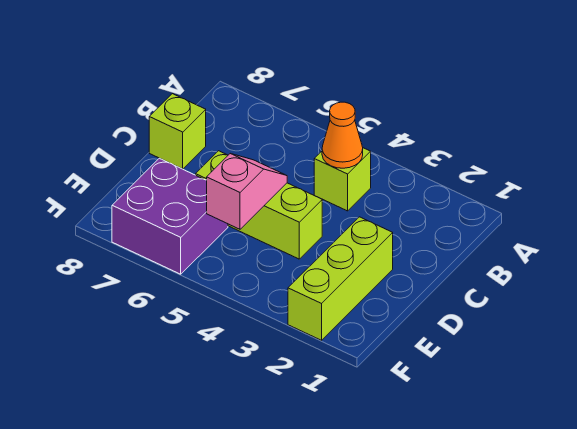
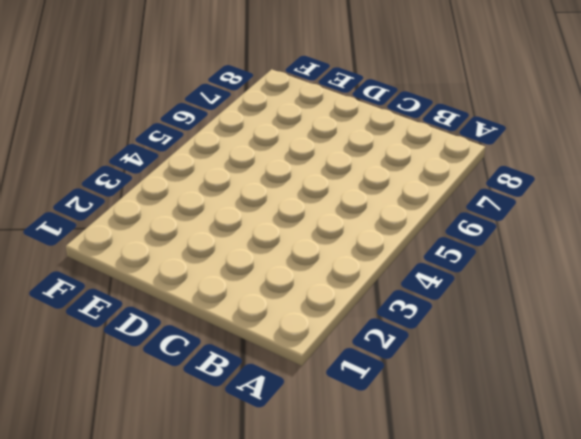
none -> lime 1x1 brick [314,148,371,211]
none -> lime 1x1 brick [149,94,206,169]

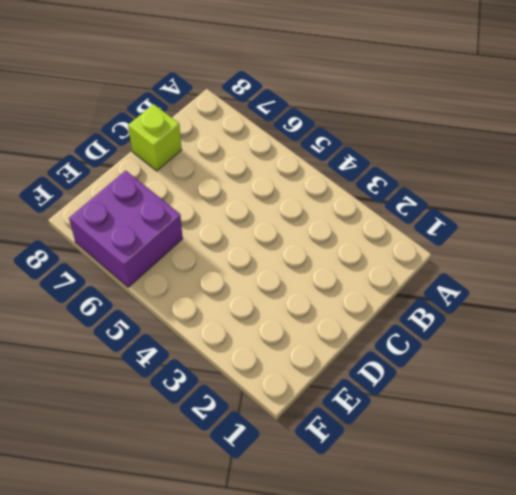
none -> lime 1x1 brick [314,148,371,211]
none -> lime 1x3 brick [288,217,393,340]

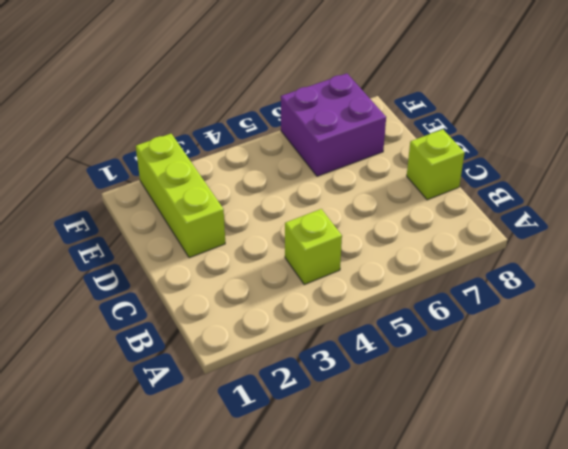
none -> lime 1x3 brick [196,151,322,259]
none -> orange 1x1 cone [322,102,363,168]

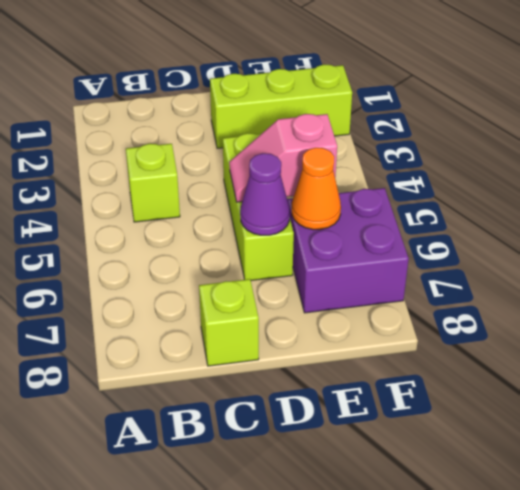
purple 1x1 cone [240,153,290,235] -> none
orange 1x1 cone [292,148,341,230] -> orange 1x1 cone moved to [322,102,363,168]

